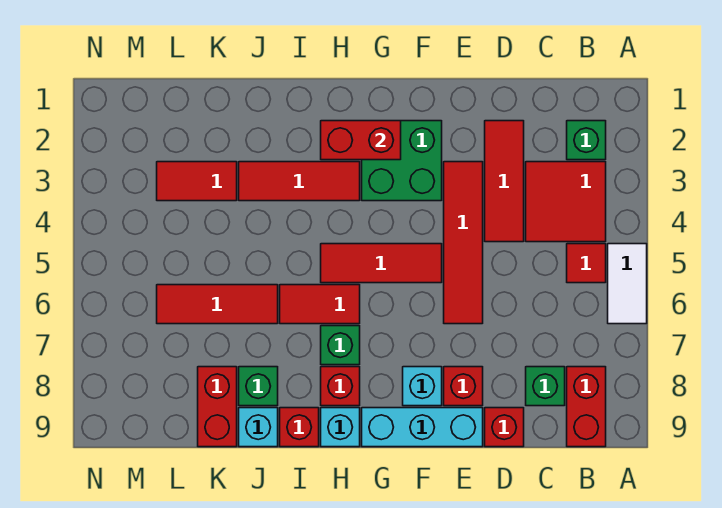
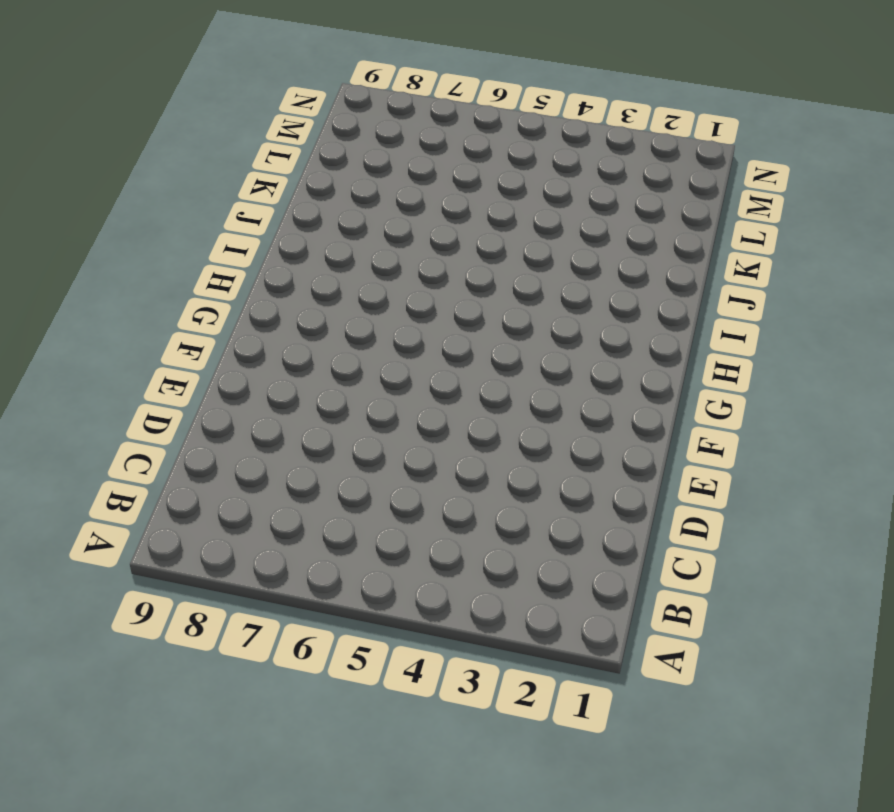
none -> white 1x2 tile [608,244,647,324]
none -> green 1x1 brick [567,121,606,160]
none -> red 2x2 tile [526,162,606,242]

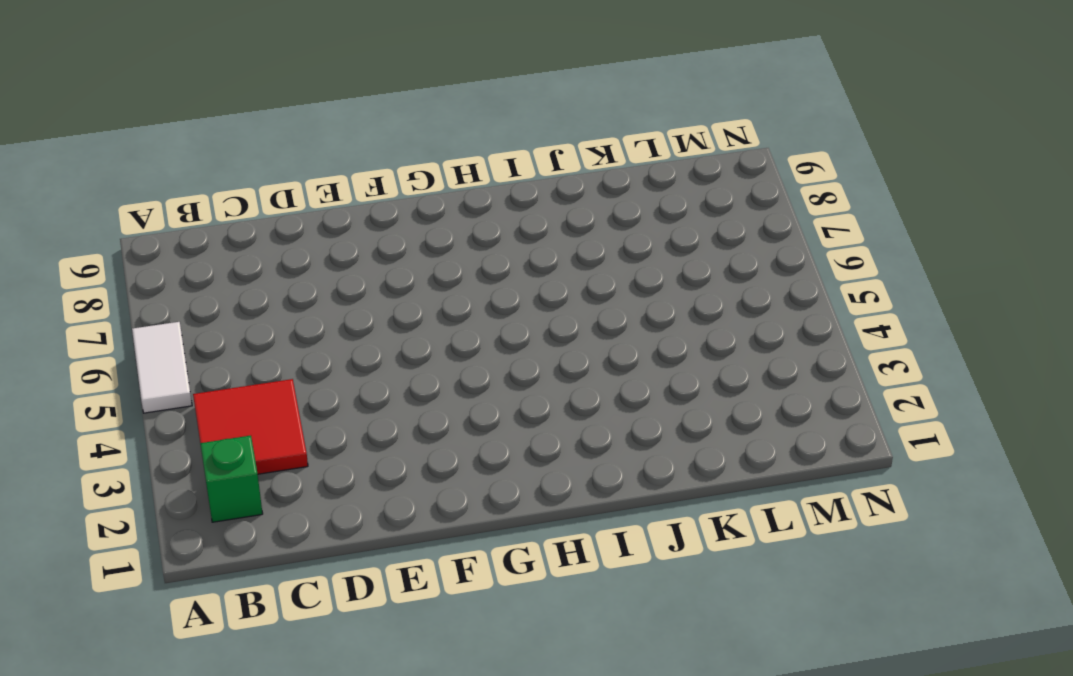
none -> red 1x1 tile [567,244,606,283]
none -> red 1x2 brick [567,367,606,447]
none -> green 1x1 brick [526,367,565,406]

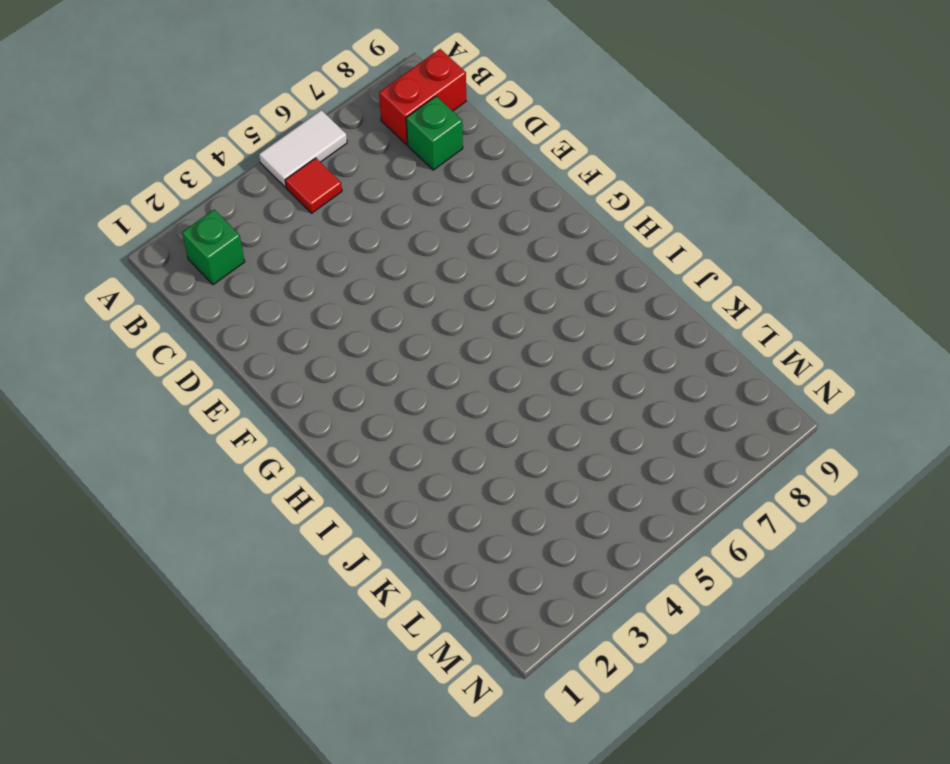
none -> red 2x2 tile [526,162,606,242]
none -> red 1x3 tile [485,121,524,242]
none -> red 1x1 brick [485,408,524,447]

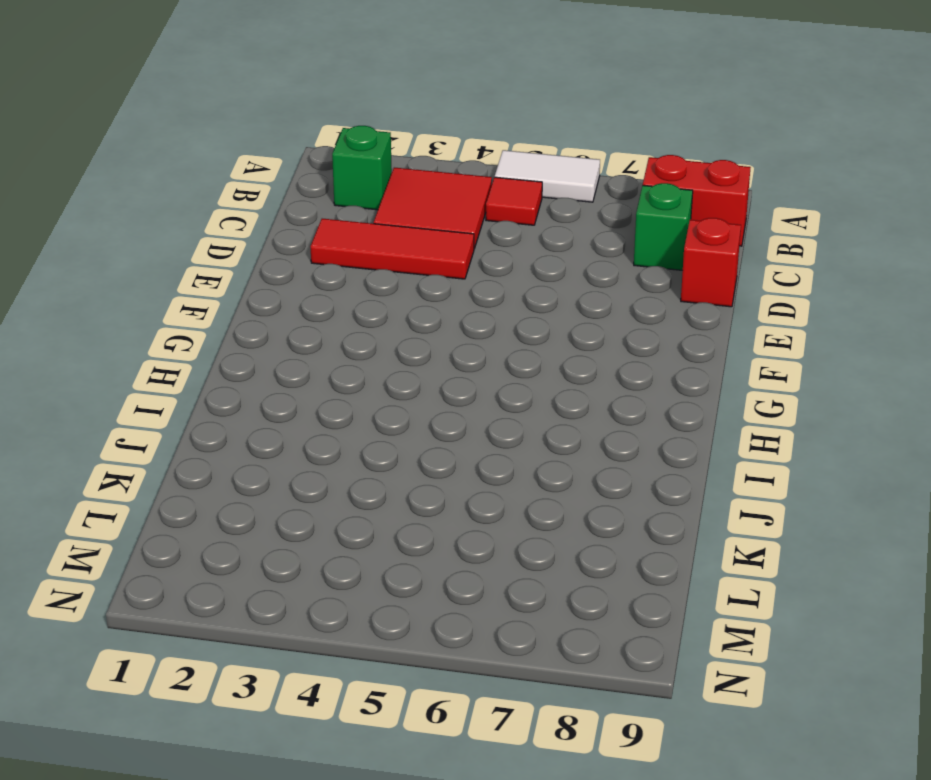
none -> red 1x4 tile [444,162,483,324]
none -> red 1x1 brick [444,367,483,406]
none -> cyan 1x3 brick [362,408,483,447]

